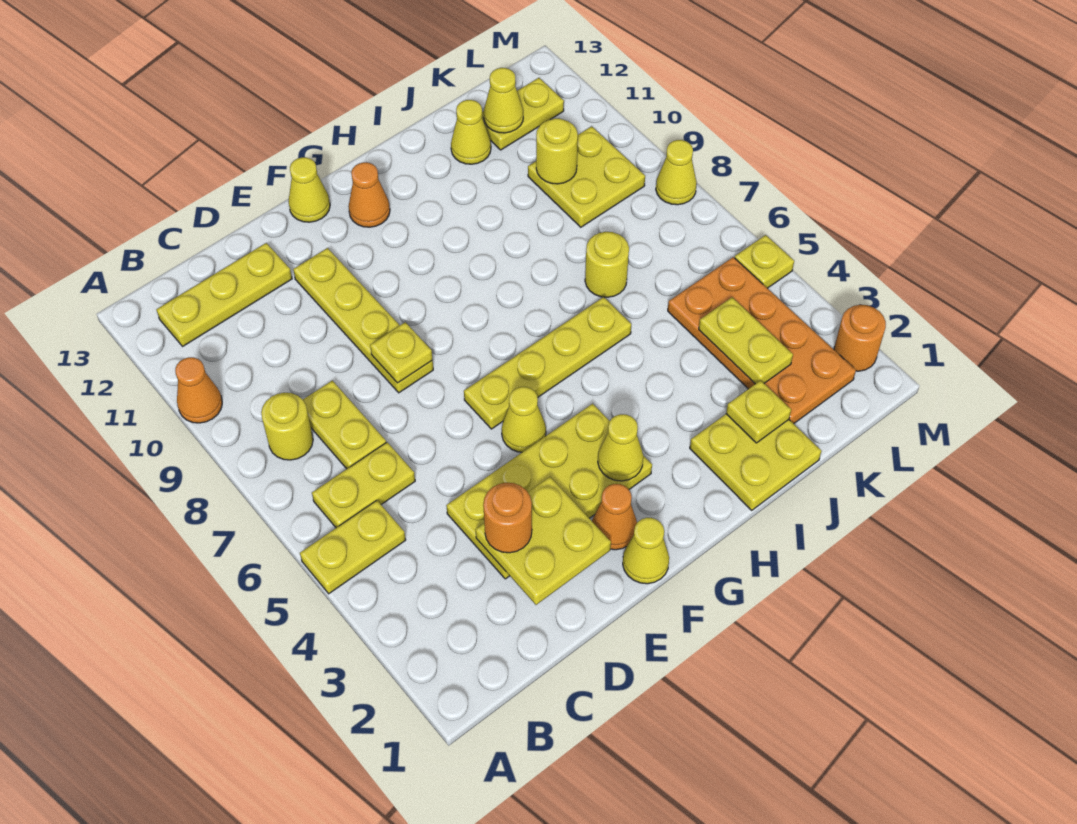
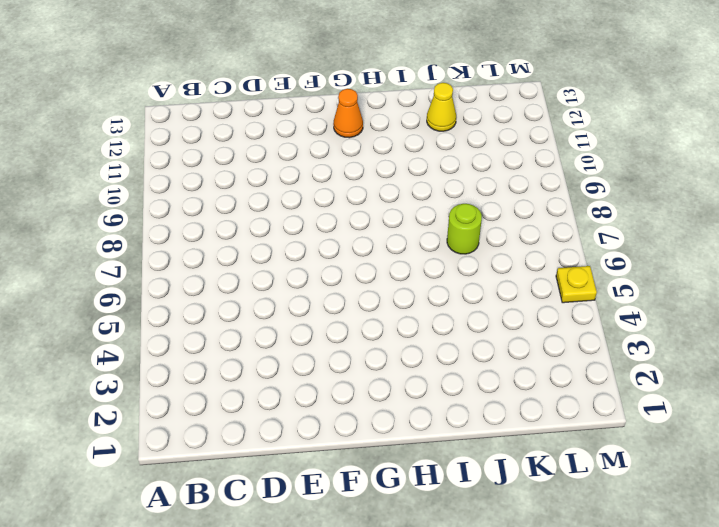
lime 1x1 round brick [447,204,482,254] -> yellow 1x1 round brick [585,232,629,297]
none -> yellow 1x2 plate [300,500,406,594]
none -> orange 1x1 cone [175,357,222,423]
none -> yellow 1x2 plate [312,442,415,528]
none -> yellow 1x1 round brick [261,393,313,460]

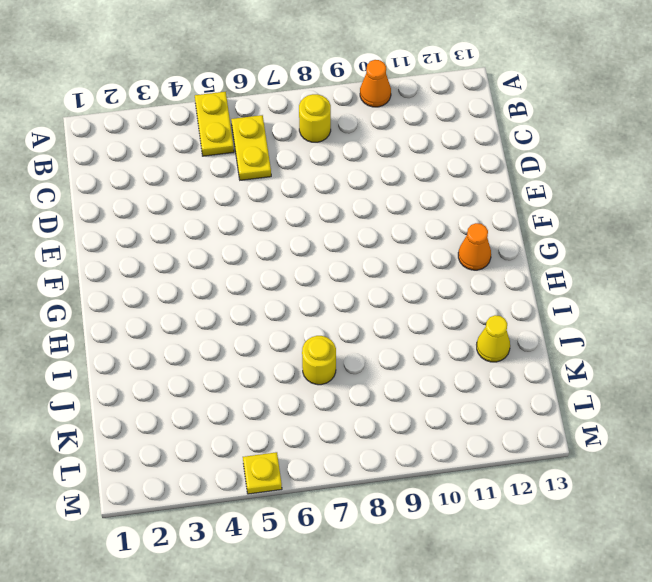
none -> yellow 1x3 plate [156,243,292,346]
none -> yellow 1x2 plate [303,381,386,469]
none -> yellow 2x4 plate [446,404,652,579]
none -> yellow 1x4 plate [293,248,433,393]

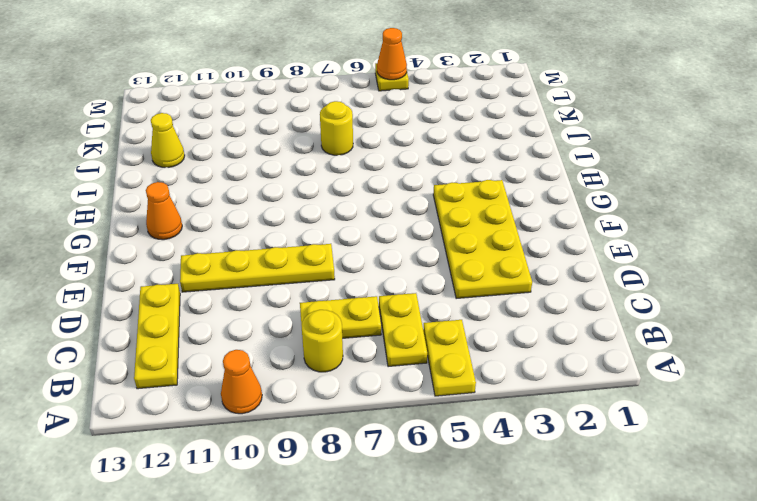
orange 1x1 cone [377,28,407,80] -> orange 1x1 cone moved to [592,484,637,550]
none -> yellow 1x1 cone [623,518,669,584]
none -> yellow 1x1 cone [502,387,546,452]
none -> yellow 1x4 plate [464,297,631,429]
none -> yellow 1x1 cone [288,157,330,222]

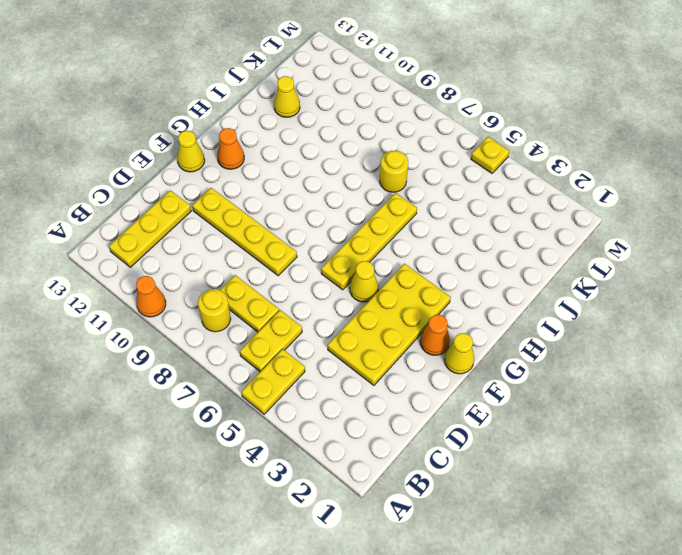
none -> yellow 2x2 plate [690,414,821,510]
none -> orange 2x4 plate [668,257,856,424]
none -> yellow 2x2 plate [528,126,645,227]
none -> yellow 1x2 plate [482,78,564,150]

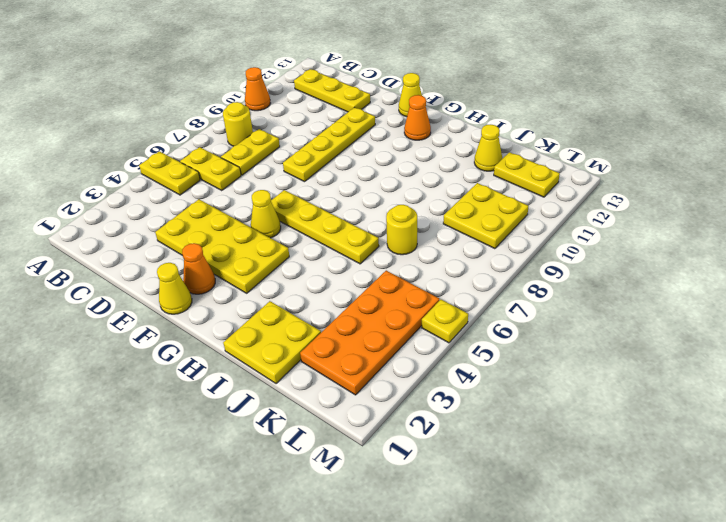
none -> orange 1x1 round brick [834,305,886,371]
none -> yellow 1x1 cone [656,140,697,205]
none -> yellow 2x2 plate [476,477,611,605]
none -> yellow 1x1 plate [370,322,433,383]

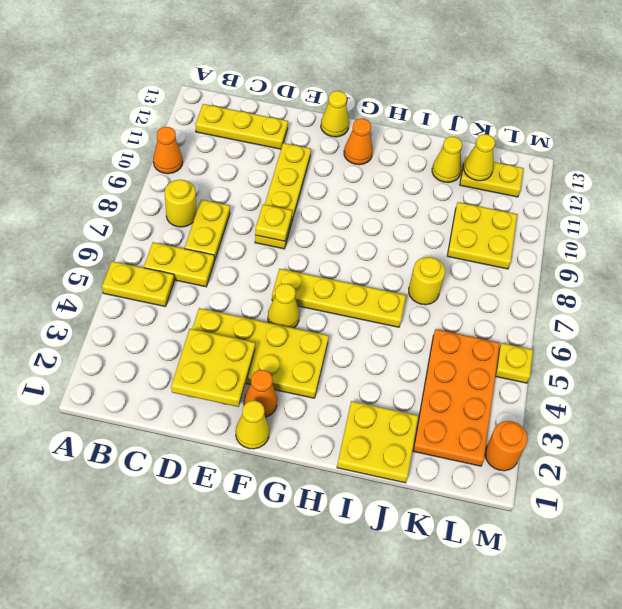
none -> yellow 1x1 cone [656,140,697,205]
none -> yellow 1x1 cone [598,414,643,481]
none -> yellow 1x1 plate [726,380,791,443]
none -> yellow 1x2 plate [699,297,793,384]

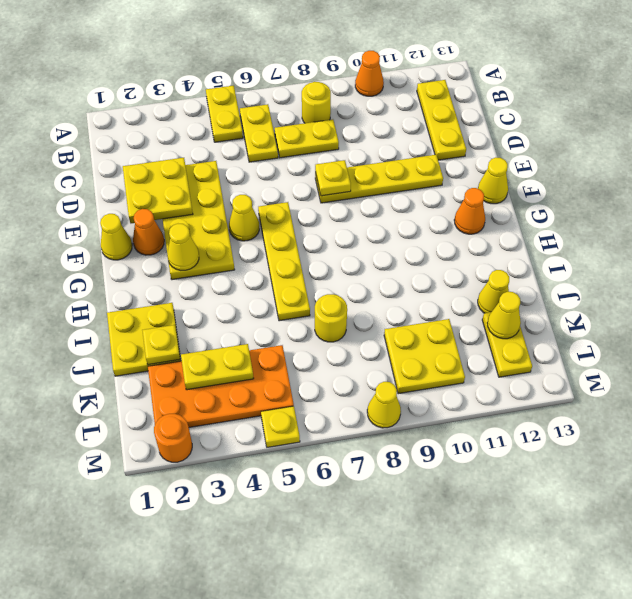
none -> yellow 1x1 round brick [536,118,578,184]
none -> orange 1x1 round brick [483,483,532,553]

